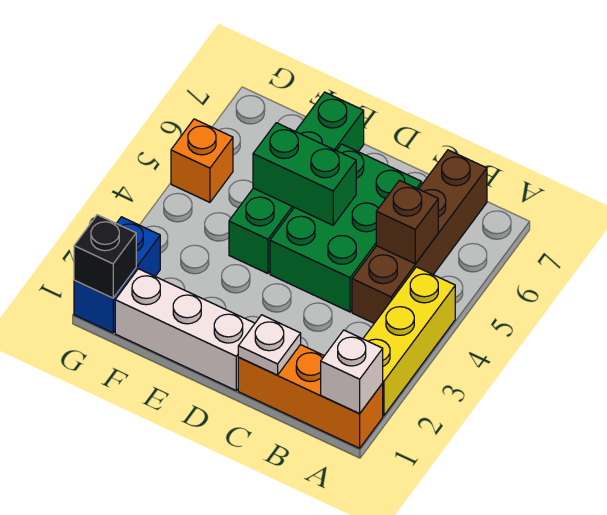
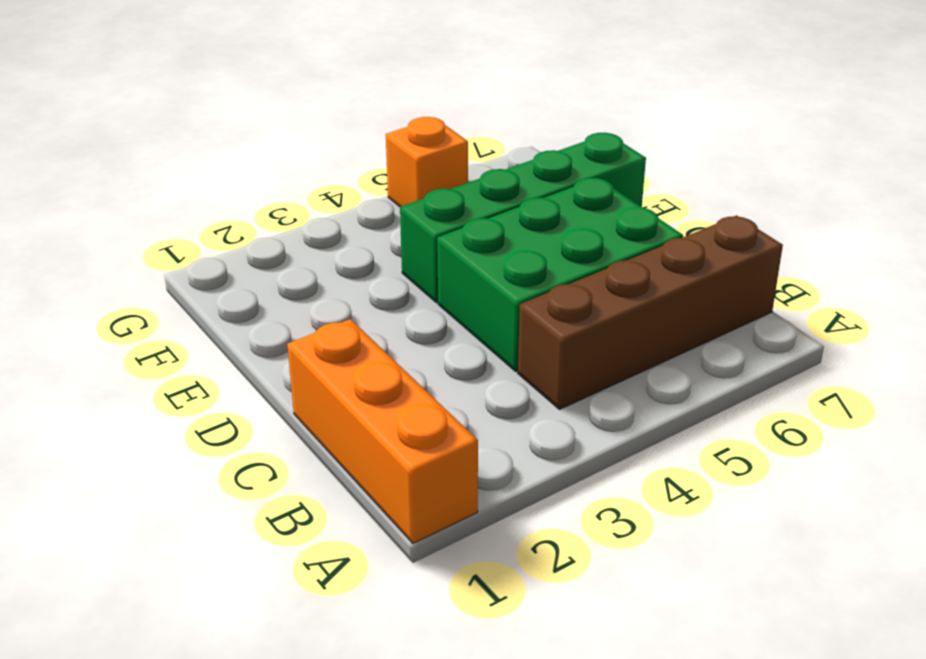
none -> yellow 1x3 brick [363,267,455,416]
none -> white 1x3 brick [115,269,255,390]
none -> blue 1x2 brick [74,217,160,333]

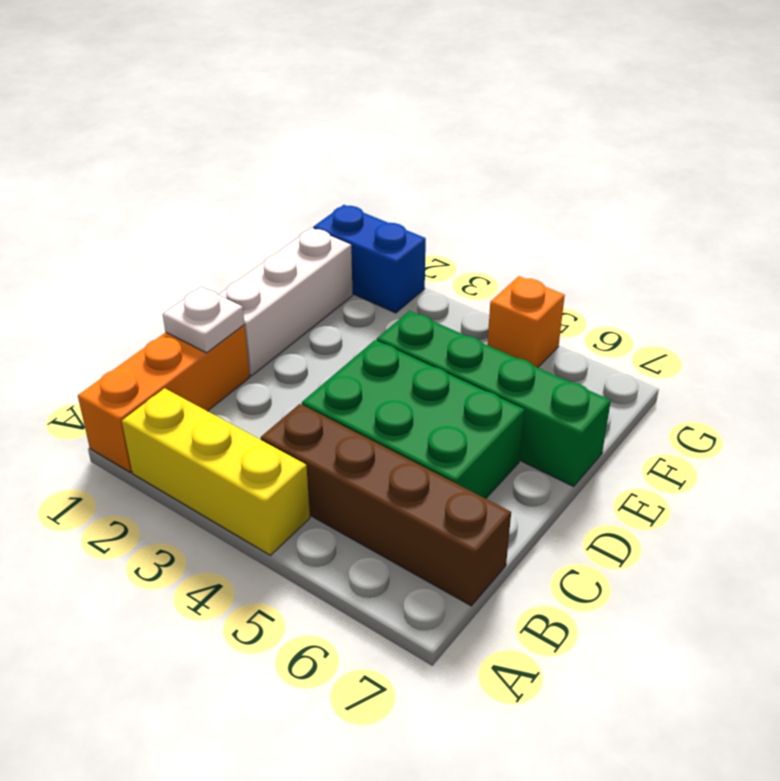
none -> white 1x1 brick [321,330,383,413]
none -> brown 1x1 brick [376,180,438,264]
none -> green 1x2 brick [253,123,356,225]

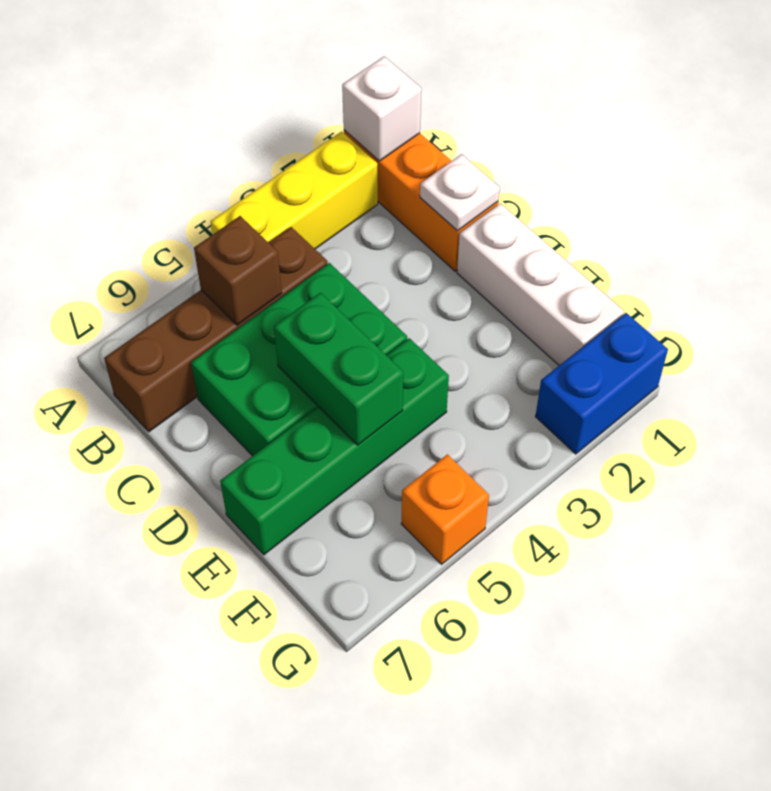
none -> black 1x1 brick [74,215,136,298]

